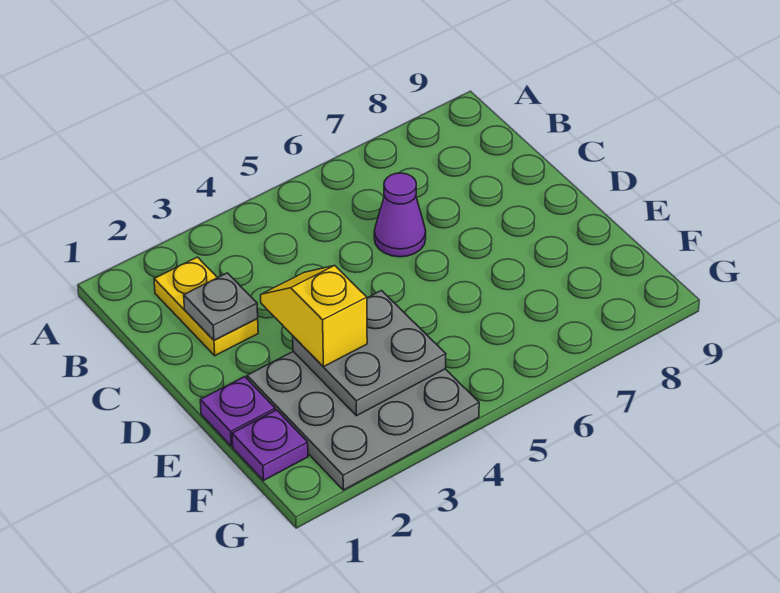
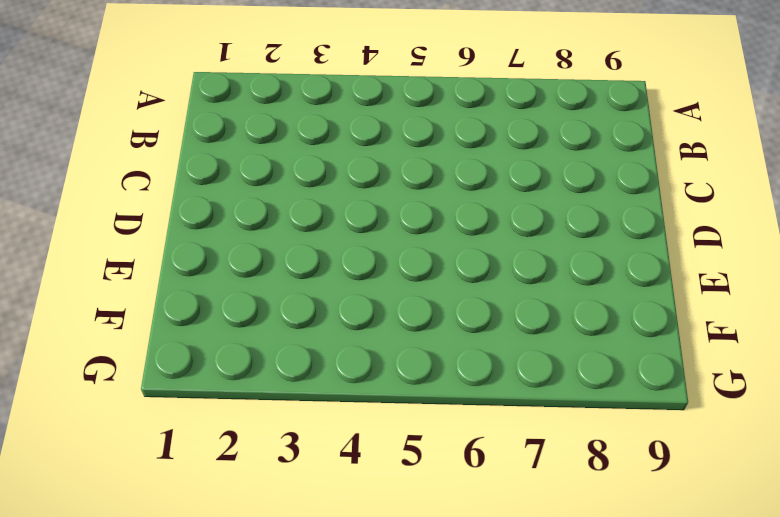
none -> yellow 1x2 plate [154,257,258,356]
none -> purple 1x1 cone [374,173,426,257]

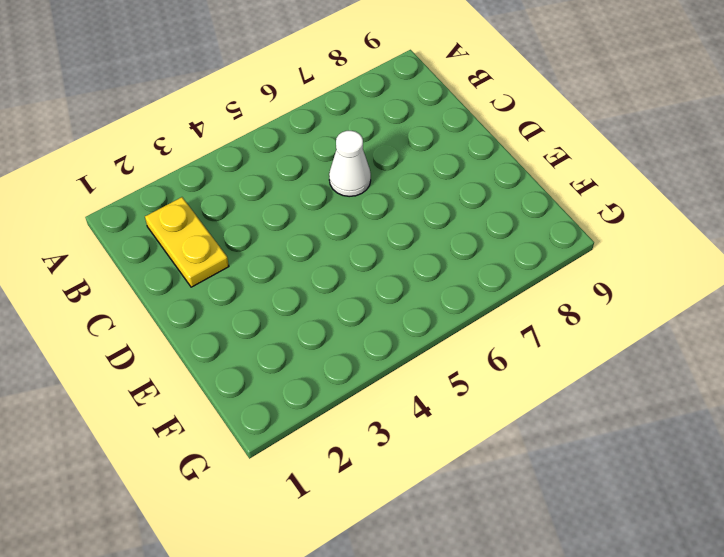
white 1x1 cone [329,131,371,197] -> purple 1x1 cone [374,173,426,257]
none -> purple 1x1 plate [200,377,275,446]
none -> grey 3x3 plate [247,351,479,490]

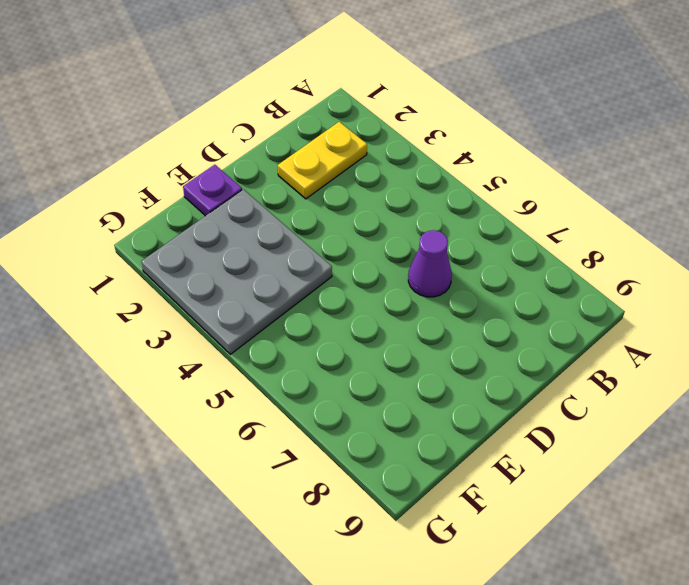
none -> purple 1x1 plate [232,410,308,481]
none -> grey 1x1 plate [184,273,258,340]

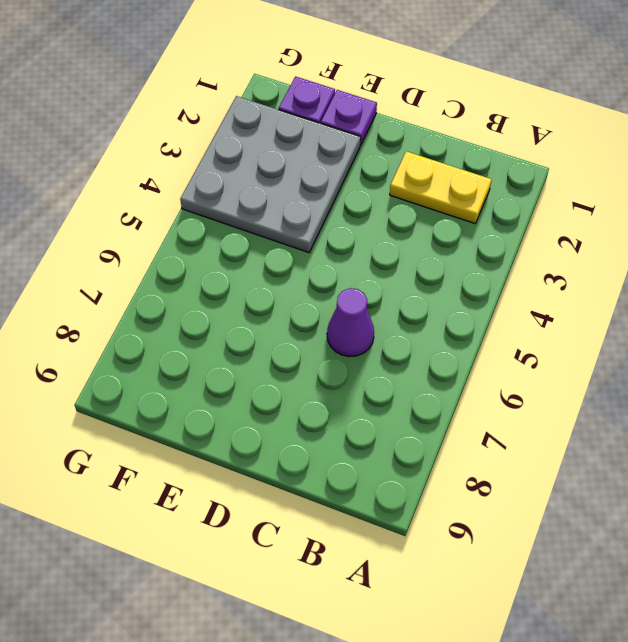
none -> grey 1x1 plate [184,273,258,340]
none -> grey 2x2 plate [293,291,446,416]

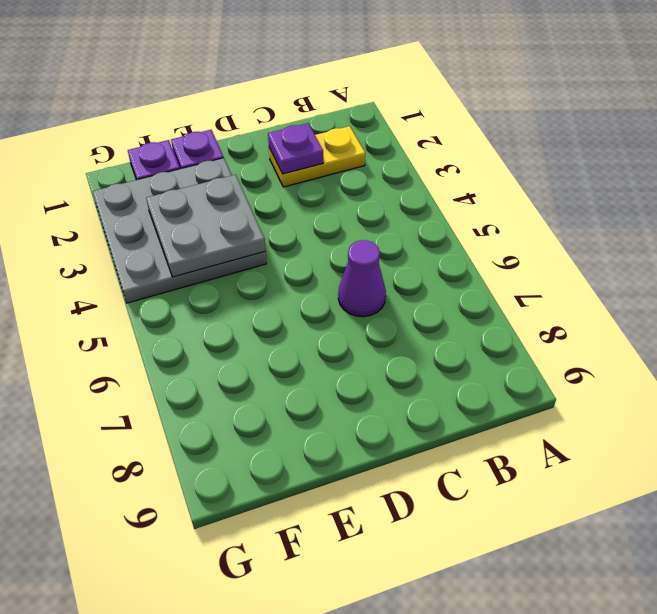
purple 1x1 plate [268,123,323,174] -> grey 1x1 plate [184,273,258,340]
none -> yellow 1x2 slope [261,265,367,367]

